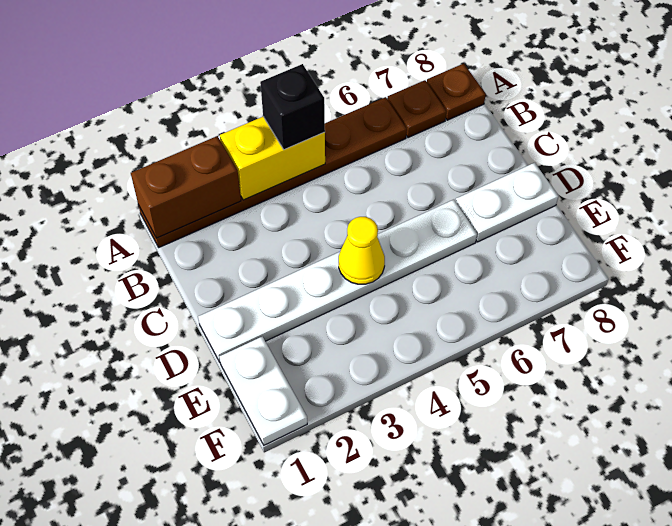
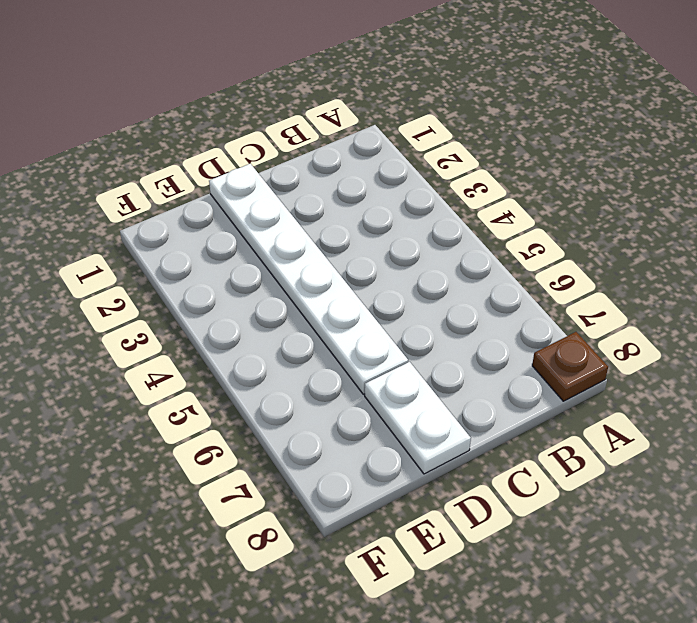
none -> brown 1x6 plate [138,97,407,247]
none -> brown 1x1 plate [387,80,446,138]

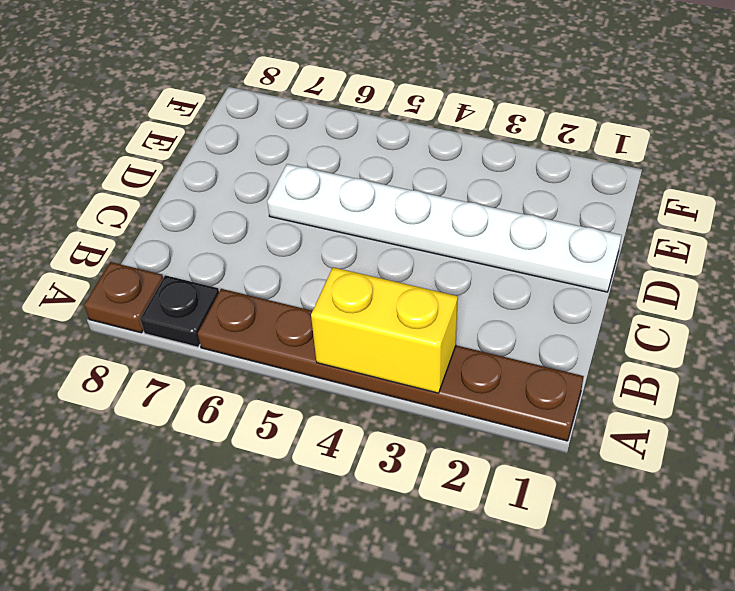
black 1x1 plate [140,275,219,347] -> brown 1x1 plate [387,80,446,138]
none -> white 1x2 plate [456,163,558,242]
none -> white 1x2 plate [219,337,307,445]

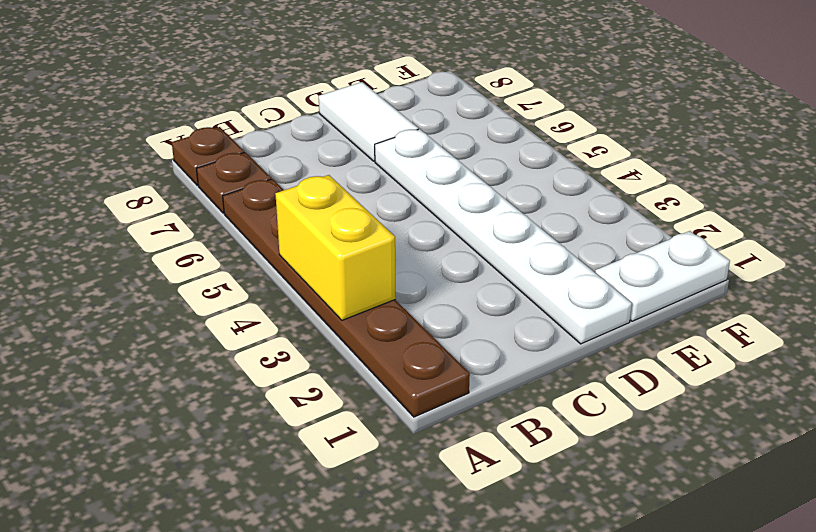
white 1x2 tile [319,82,418,161] -> white 1x2 plate [456,163,558,242]
none -> brown 1x2 brick [131,136,241,238]
none -> yellow 1x1 cone [339,217,385,284]

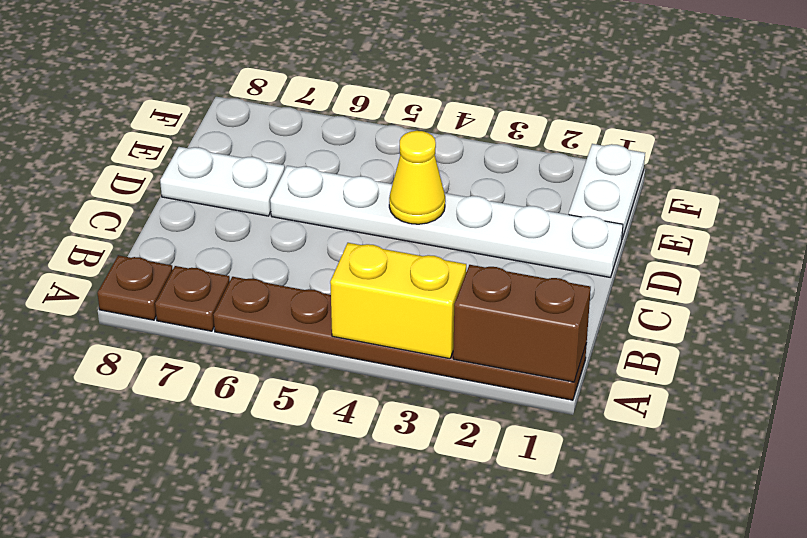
none -> black 1x1 brick [260,64,325,150]

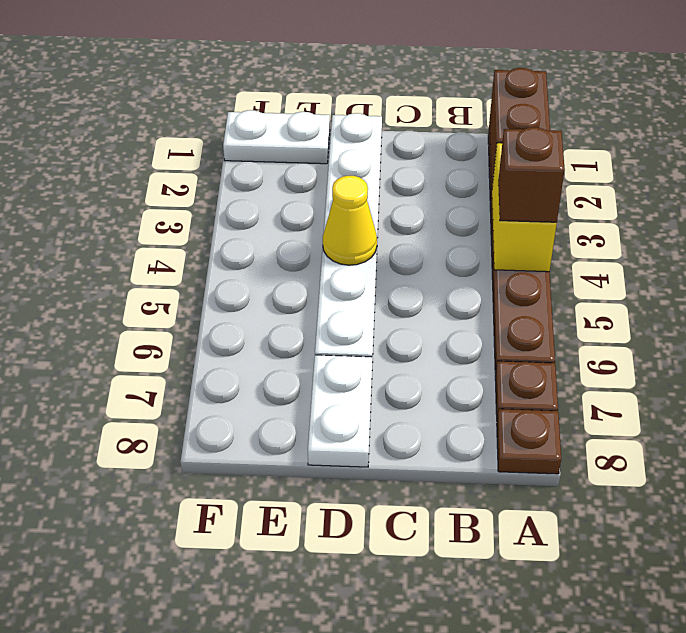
brown 1x1 brick [498,127,565,222] -> black 1x1 brick [260,64,325,150]

